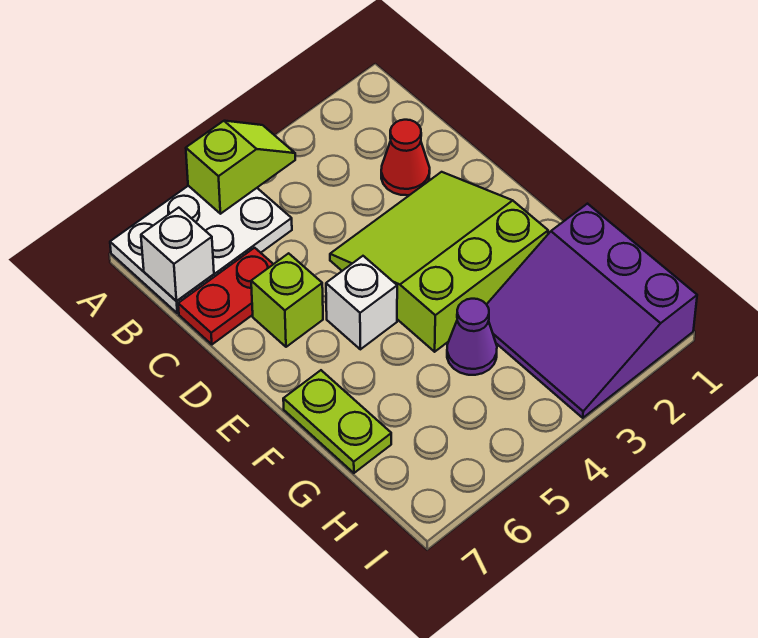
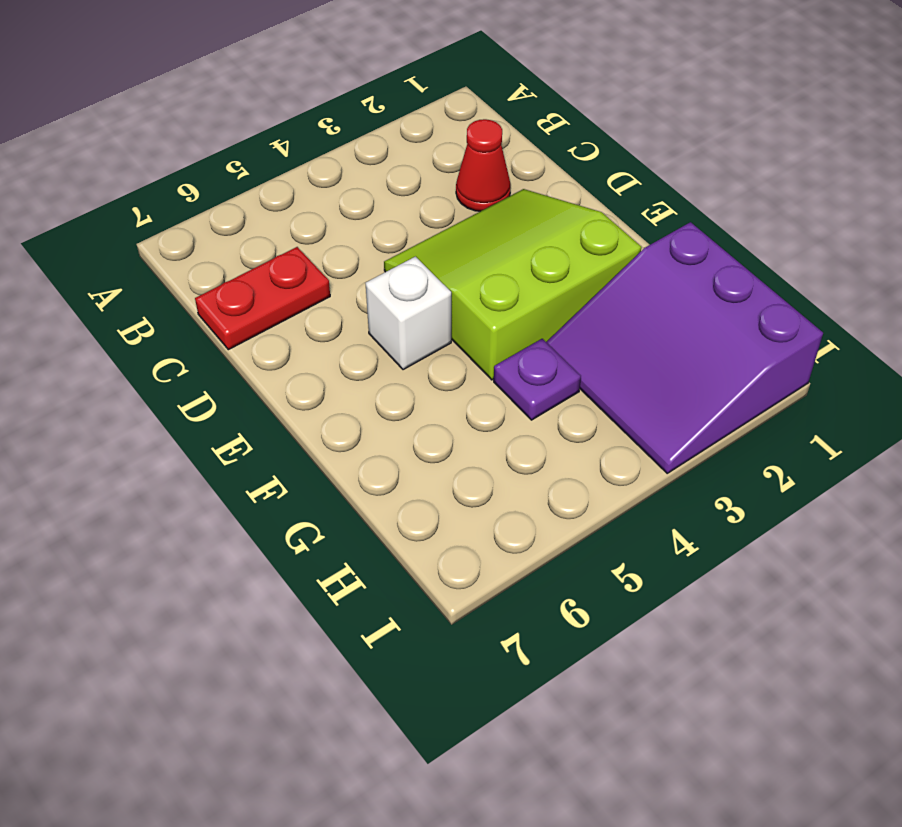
purple 1x1 plate [494,339,581,420] -> purple 1x1 cone [447,299,497,375]
none -> white 2x3 plate [110,186,292,313]
none -> lime 1x1 brick [251,253,323,347]

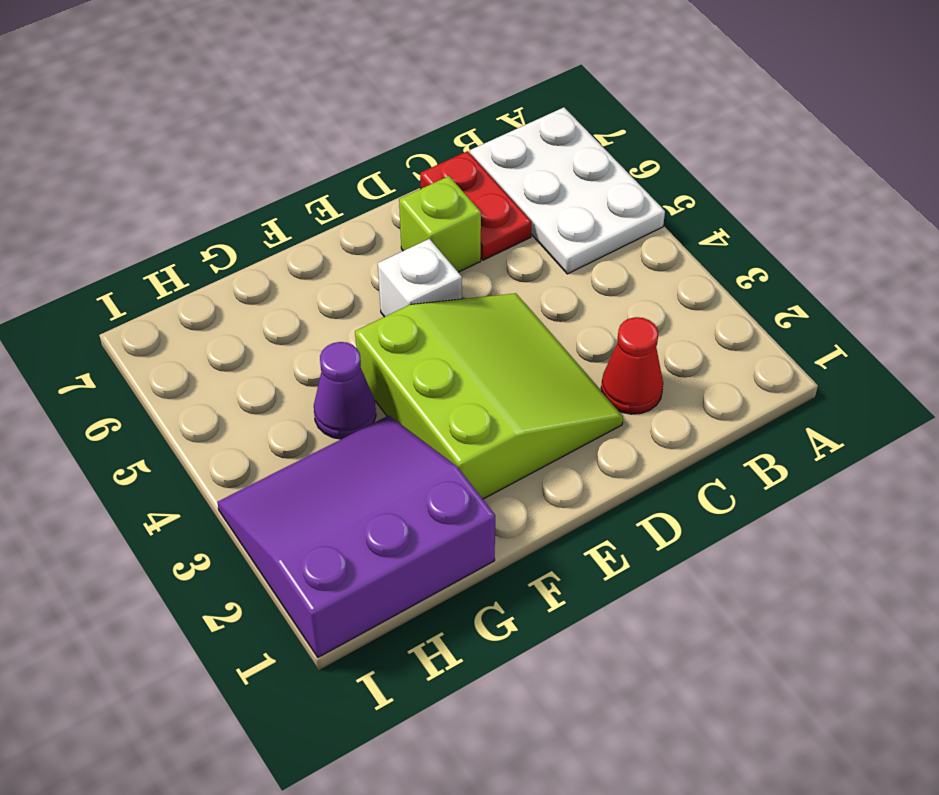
none -> lime 1x2 plate [283,370,391,473]
none -> lime 1x2 slope [186,121,295,214]

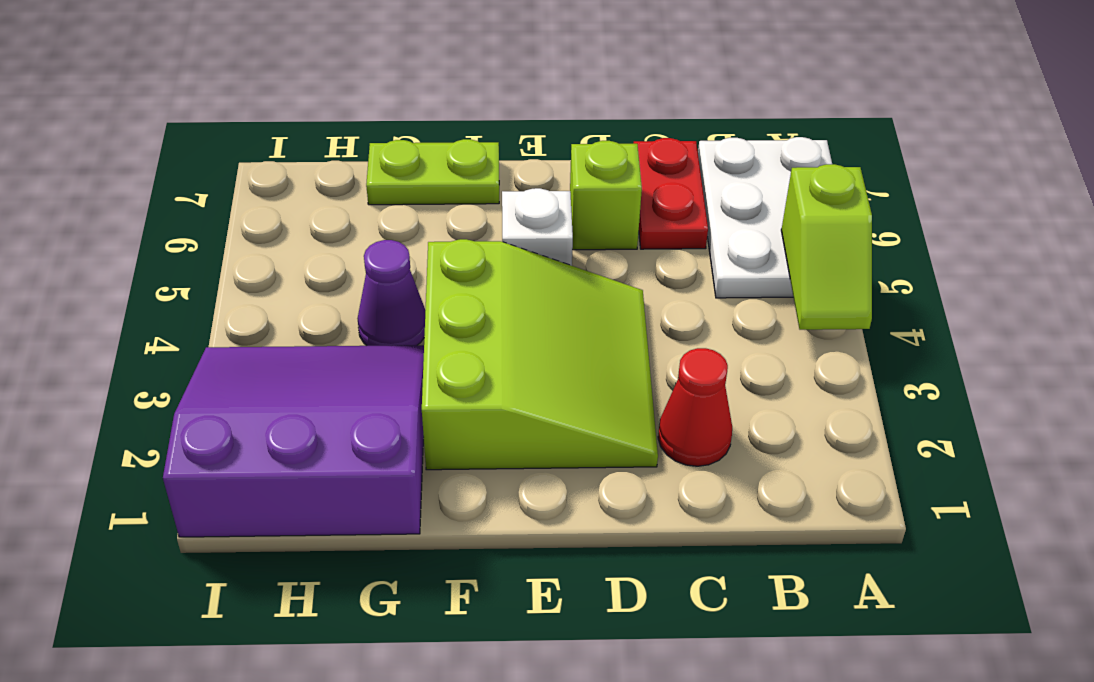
none -> white 1x1 brick [141,208,214,301]

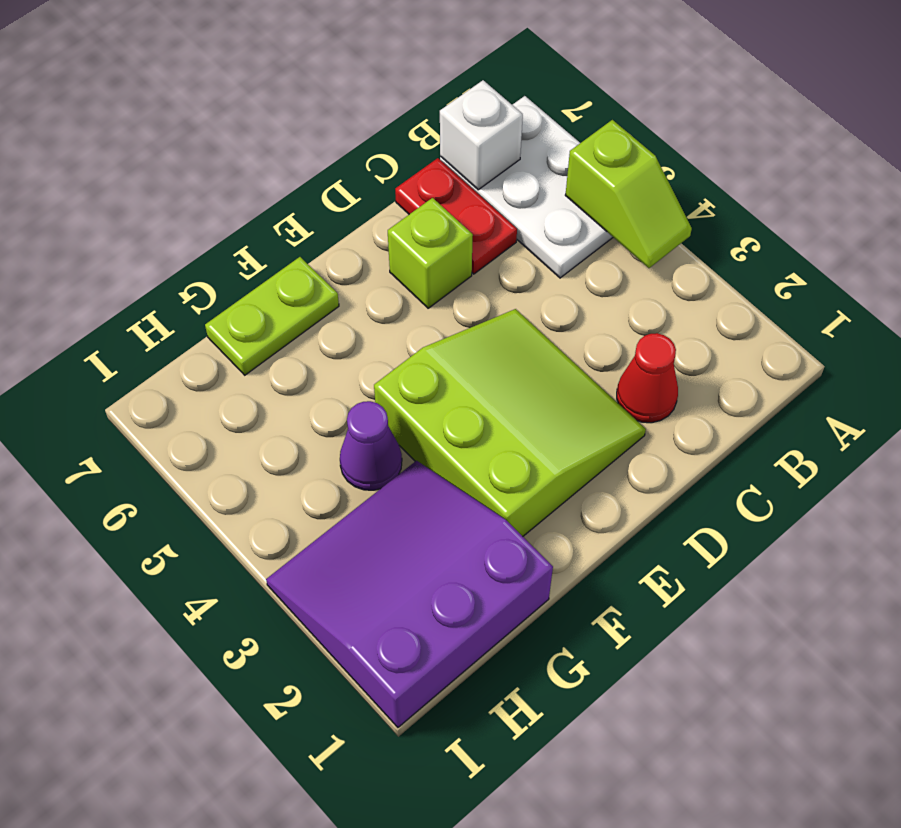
none -> white 1x1 brick [326,256,397,349]

